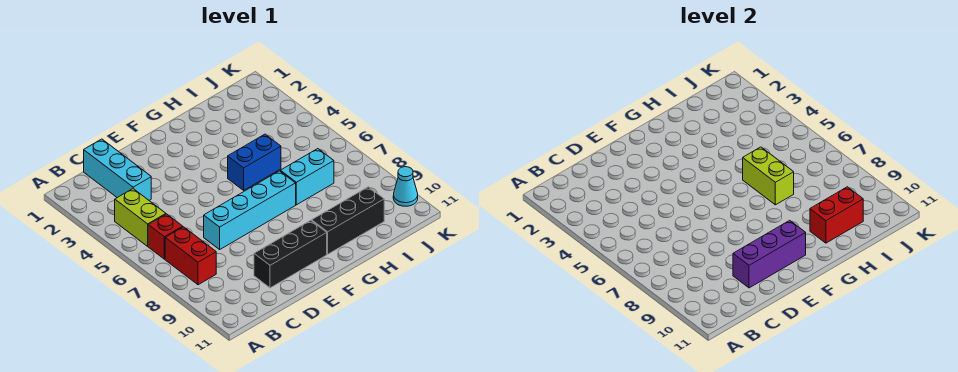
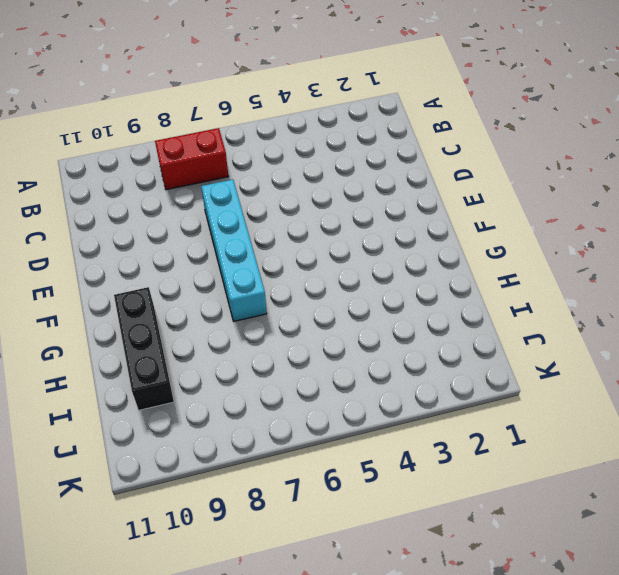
none -> lime 1x2 brick [115,189,166,246]
none -> red 1x1 brick [148,214,183,259]
none -> cyan 1x3 brick [84,139,151,200]

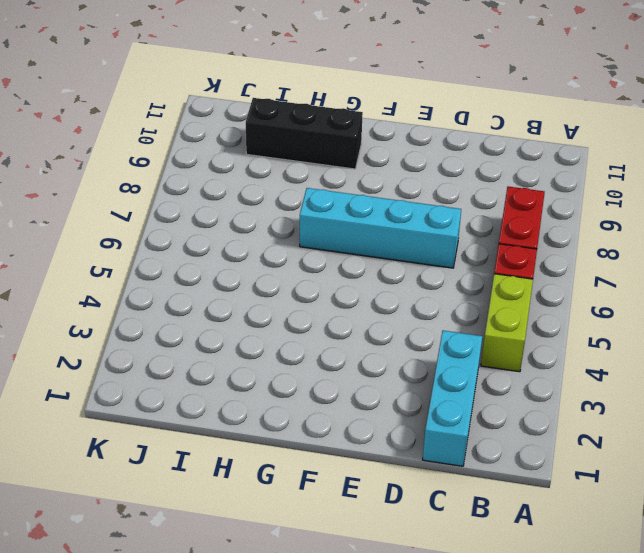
none -> black 1x3 brick [254,220,327,288]
none -> blue 1x2 brick [228,134,281,190]
none -> cyan 1x2 brick [280,149,334,205]

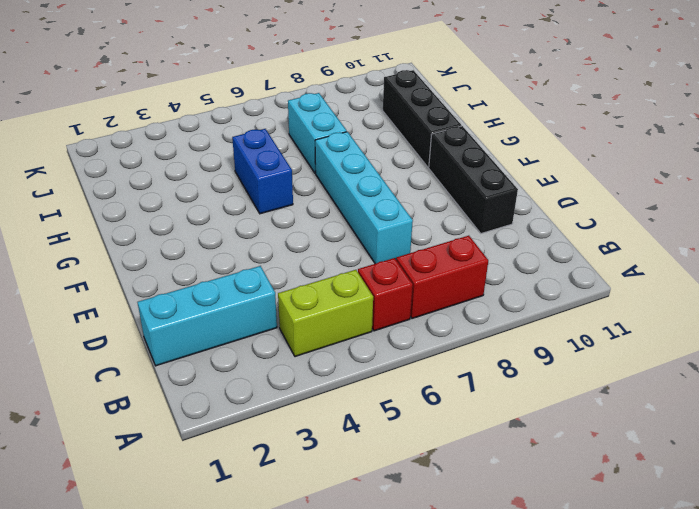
none -> cyan 1x1 cone [393,167,418,206]
none -> purple 1x3 brick [733,220,806,288]
none -> lime 1x2 brick [743,147,794,205]

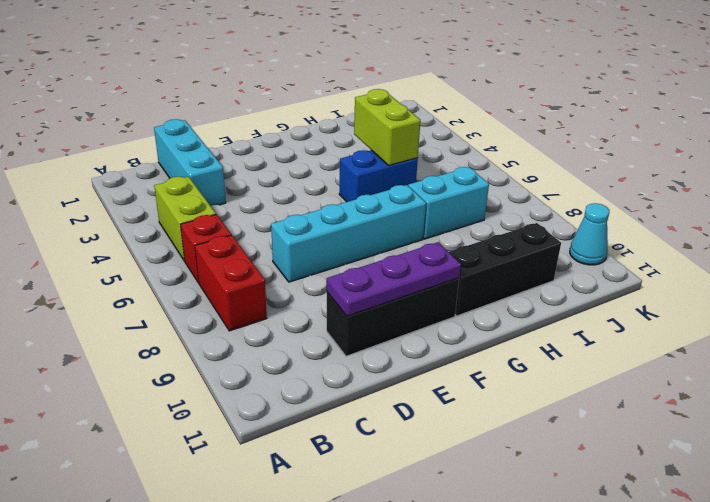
purple 1x3 plate [327,242,461,316] -> purple 1x3 brick [733,220,806,288]
lime 1x2 brick [354,89,421,166] -> lime 1x2 brick moved to [743,147,794,205]
none -> red 1x2 brick [810,187,863,243]

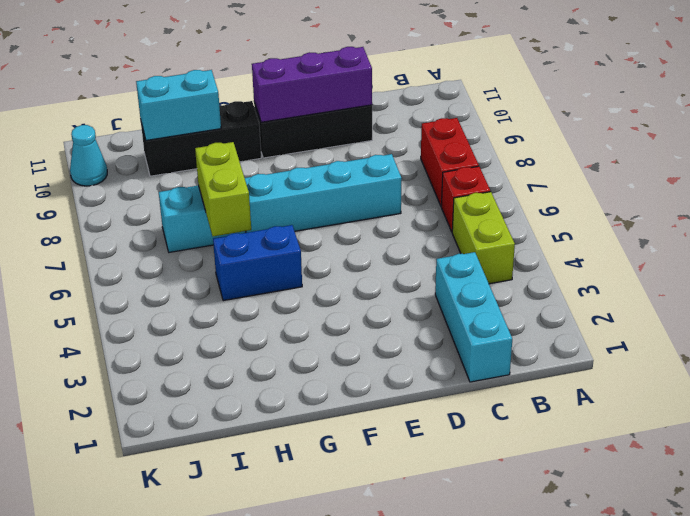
cyan 1x2 brick [136,70,221,140] -> red 1x2 brick [810,187,863,243]

